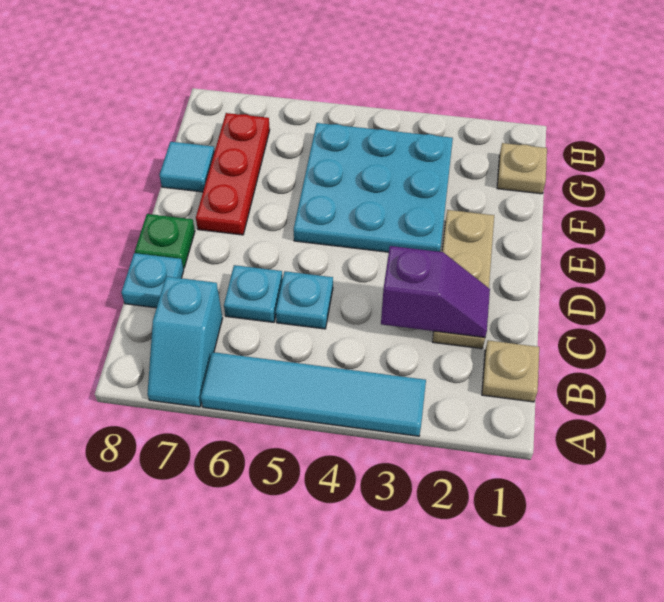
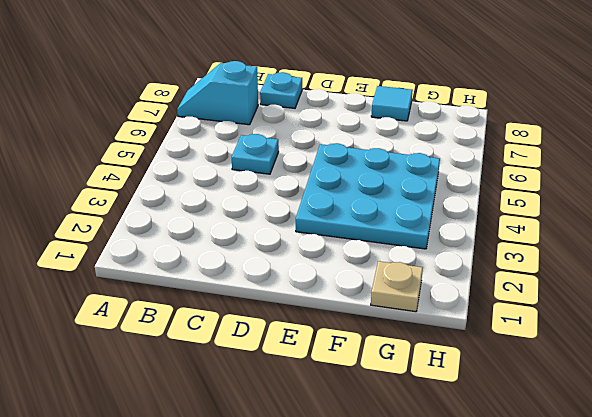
none -> cyan 1x4 tile [201,352,426,436]
none -> tan 1x1 plate [482,340,539,402]
none -> tan 1x3 plate [432,210,494,349]

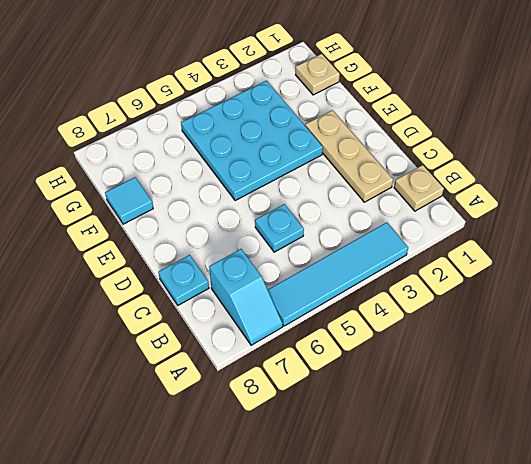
none -> cyan 1x1 plate [224,265,283,322]
none -> green 1x1 plate [135,214,195,268]
none -> red 1x3 plate [196,113,270,235]

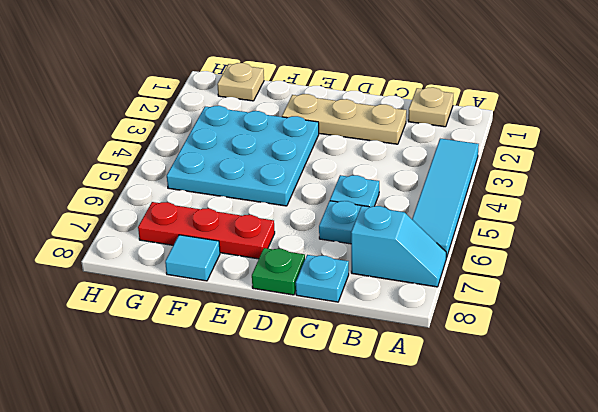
none -> purple 1x2 slope [381,246,490,337]

